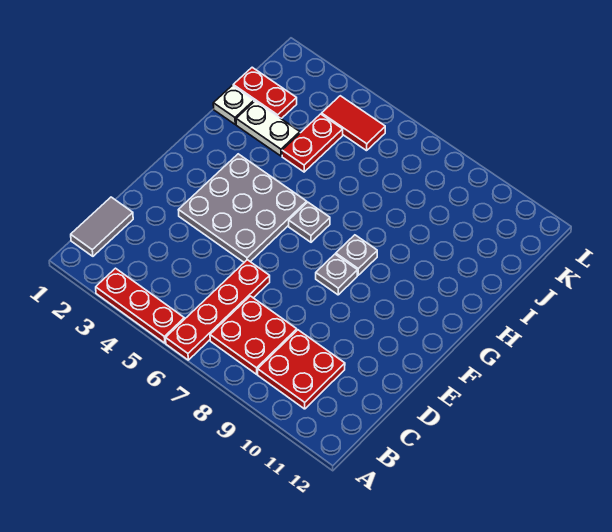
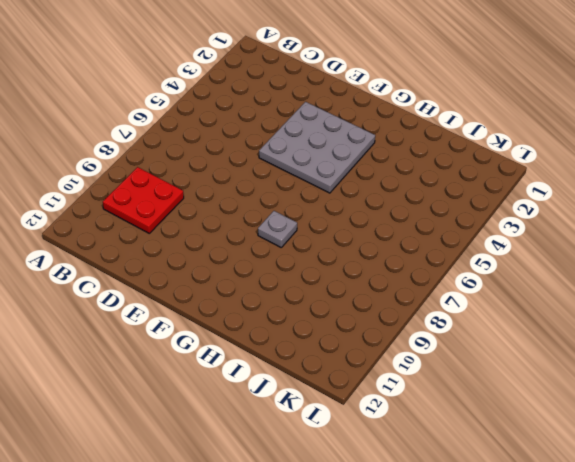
none -> red 1x3 plate [96,268,184,343]
none -> red 1x4 plate [166,260,270,360]
none -> grey 1x2 tile [71,197,133,256]

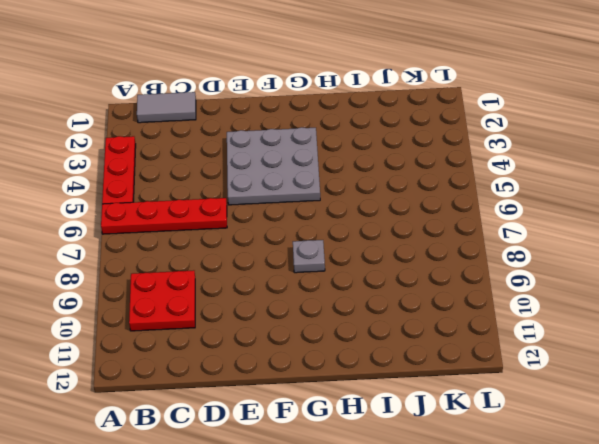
none -> red 2x2 plate [210,296,297,374]
none -> grey 1x1 plate [316,254,357,295]
none -> grey 1x1 plate [289,202,330,242]

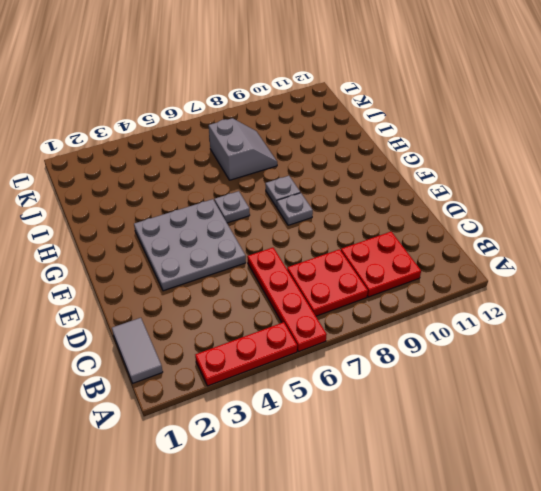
grey 2x2 slope [209,118,277,180] -> none
none -> white 1x1 plate [213,85,254,124]
none -> white 1x2 plate [236,101,300,156]
none -> red 1x2 plate [282,114,343,172]

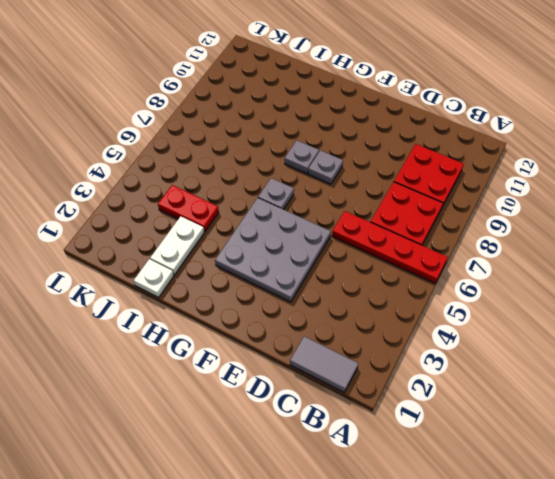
none -> red 1x3 plate [96,268,184,343]
none -> red 1x2 plate [233,67,297,119]
none -> red 1x2 tile [322,96,385,151]

